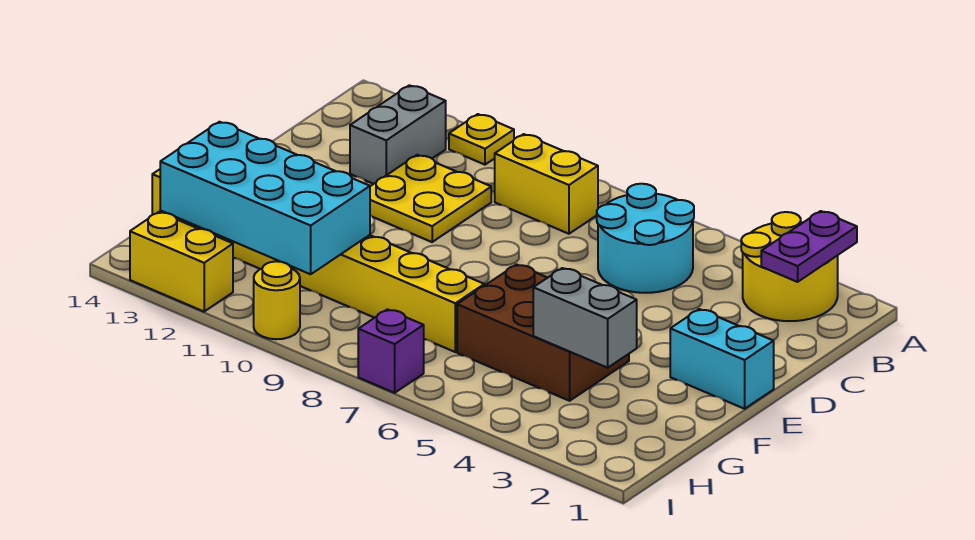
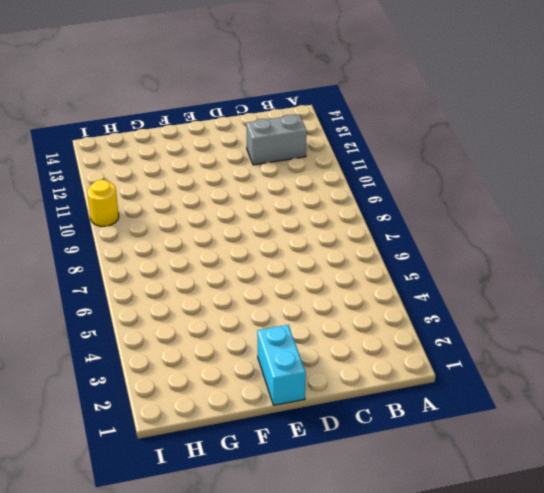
none -> yellow 2x2 round brick [741,212,838,321]
none -> yellow 1x1 plate [449,114,514,165]
none -> cyan 2x2 round brick [597,184,694,293]

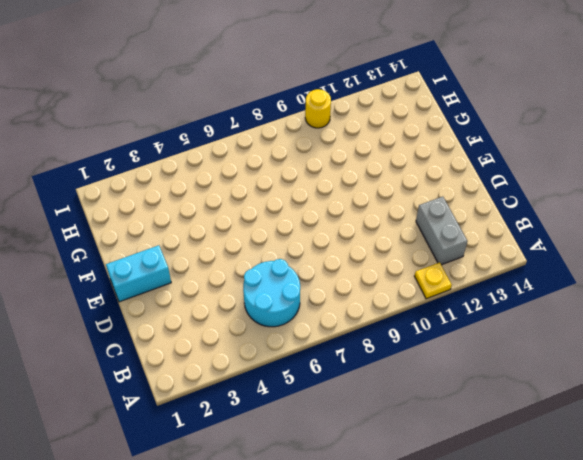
none -> yellow 2x2 round brick [741,212,838,321]
none -> yellow 1x2 brick [495,134,598,234]
none -> yellow 2x2 plate [370,155,491,242]

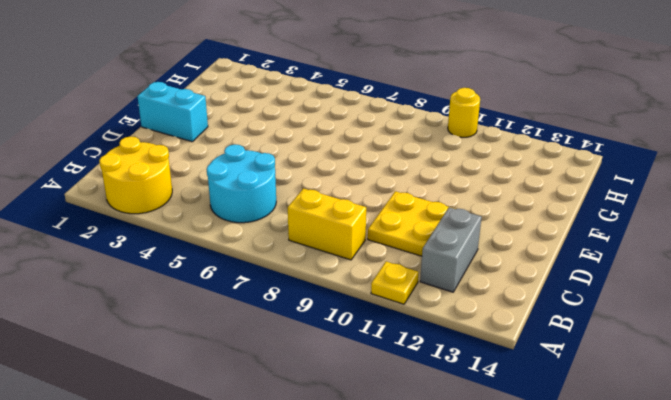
none -> brown 2x3 brick [457,264,629,401]
none -> yellow 1x8 brick [152,169,484,352]
none -> purple 1x1 brick [358,309,424,393]

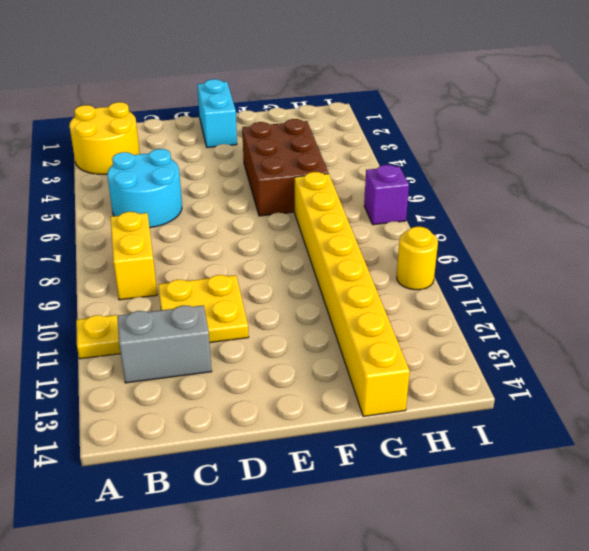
none -> yellow 1x2 brick [130,212,233,311]
none -> purple 1x2 plate [761,211,857,282]
none -> grey 1x2 brick [533,268,637,368]

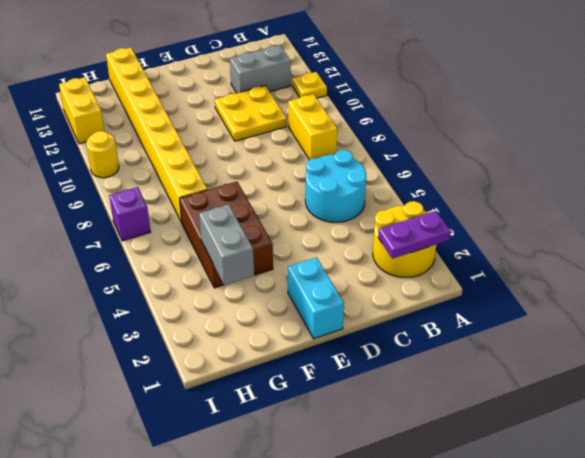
none -> cyan 2x4 brick [160,122,370,274]

